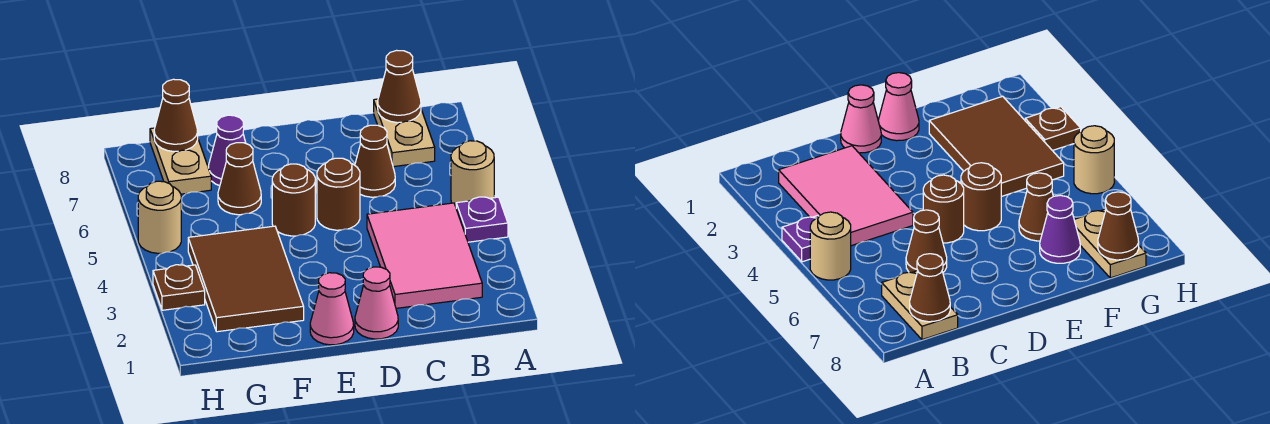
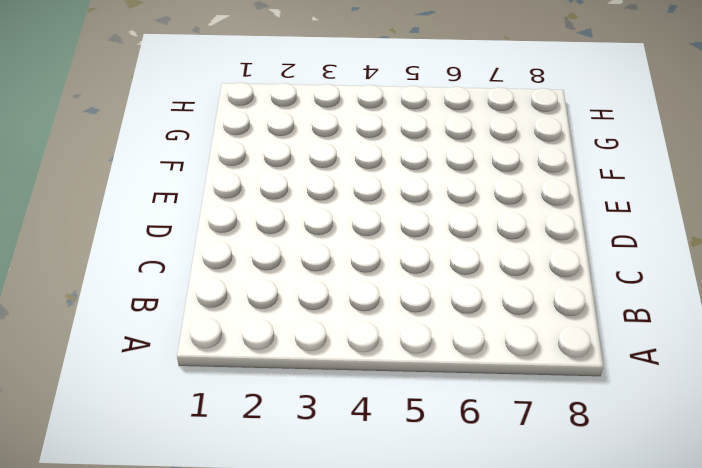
none -> purple 1x1 plate [456,197,508,242]
none -> tan 1x1 round brick [451,141,494,207]
none -> pink 2x3 tile [367,203,482,308]

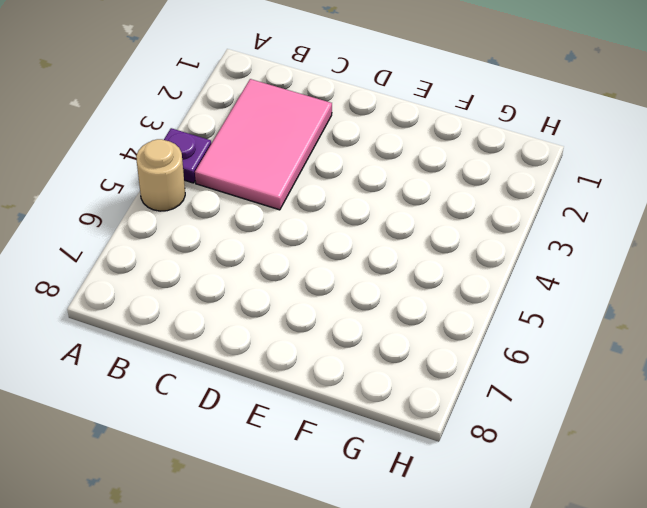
none -> tan 1x2 plate [374,99,435,167]
none -> brown 1x1 cone [355,125,395,197]
none -> pink 1x1 cone [355,267,398,339]

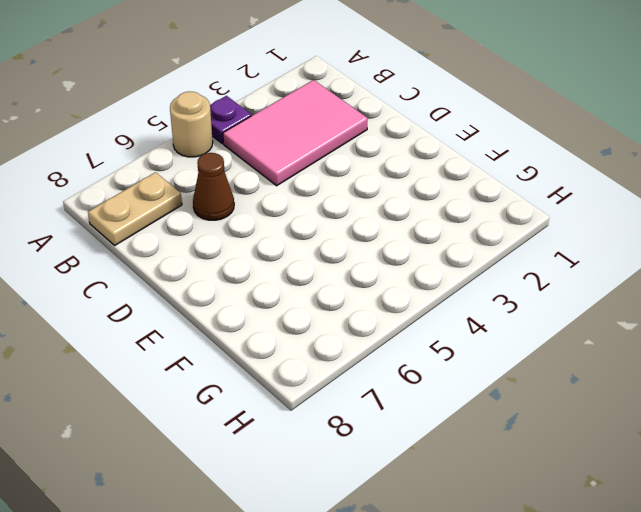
none -> pink 1x1 cone [355,267,398,339]
none -> brown 1x1 round brick [317,158,360,230]
none -> pink 1x1 cone [310,273,354,345]

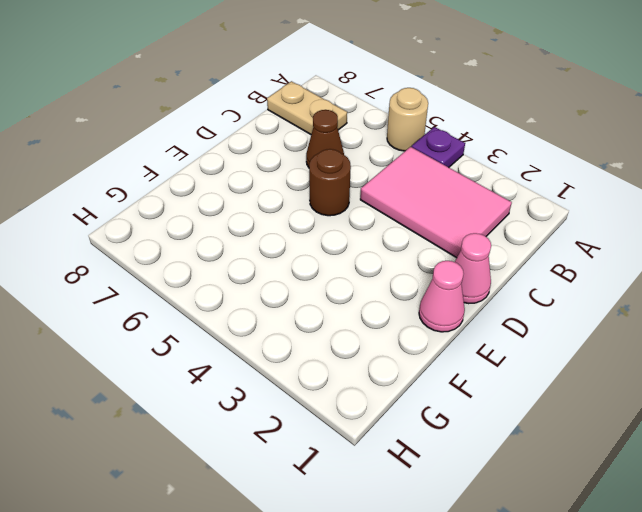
none -> brown 1x1 round brick [272,164,315,236]
none -> brown 2x3 tile [188,226,304,332]
none -> brown 1x1 cone [218,143,261,215]

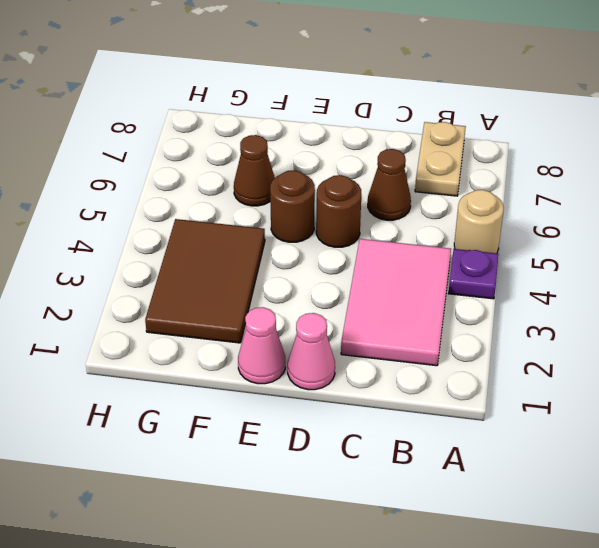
none -> purple 1x1 cone [208,115,246,186]
none -> tan 1x2 plate [150,128,211,194]
none -> brown 1x1 plate [153,265,205,310]

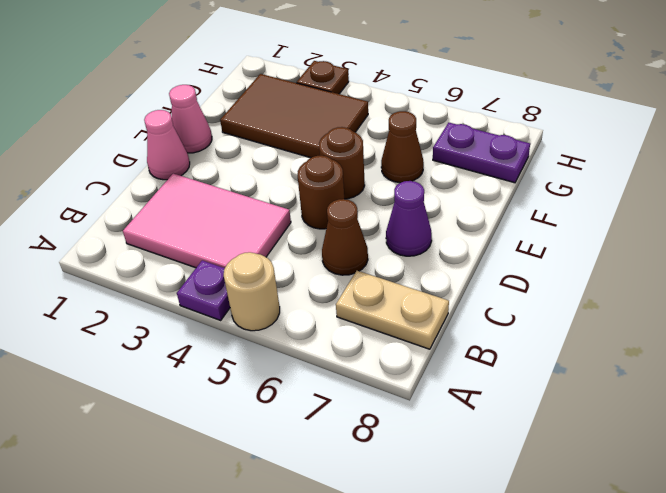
purple 1x1 cone [386,181,432,256] -> purple 1x1 cone moved to [208,115,246,186]
purple 1x2 plate [433,123,530,183] -> tan 1x2 plate [150,128,211,194]
none -> tan 1x1 round brick [138,181,181,253]
none -> brown 1x1 cone [378,50,421,123]
none -> brown 1x1 cone [154,79,198,152]

